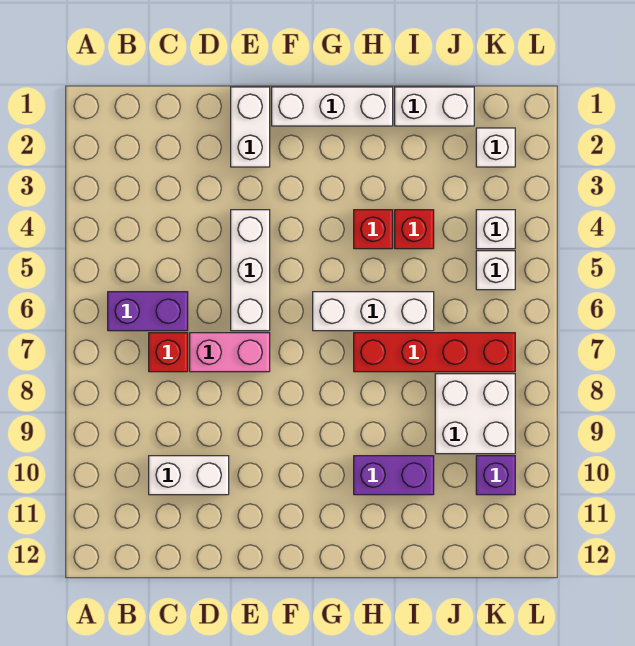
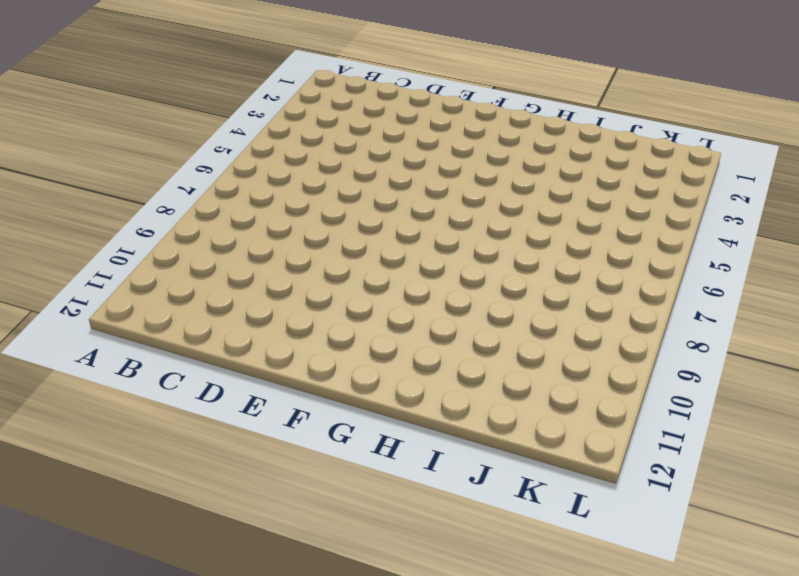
none -> purple 1x2 brick [108,292,188,331]
none -> red 1x1 brick [149,333,188,372]
none -> white 1x2 brick [149,456,229,495]

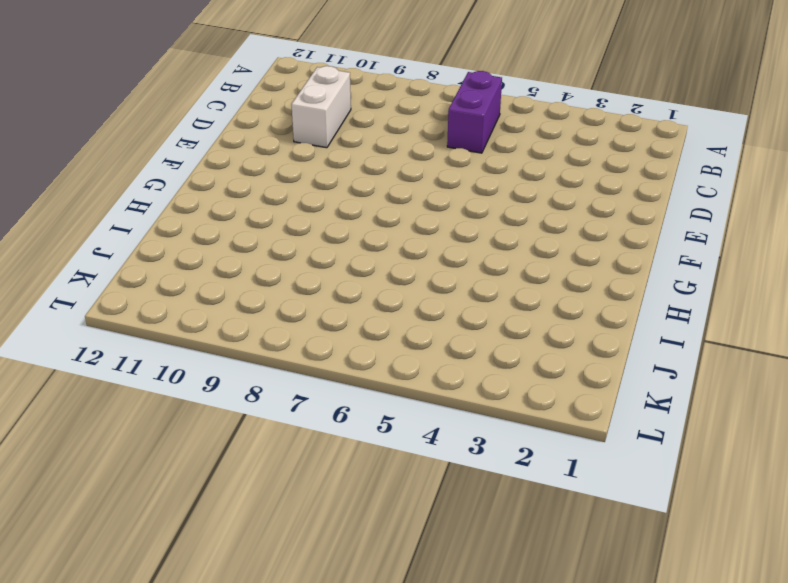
none -> red 1x1 brick [149,333,188,372]
none -> pink 1x2 brick [190,333,270,372]
none -> white 1x2 brick [231,87,270,167]

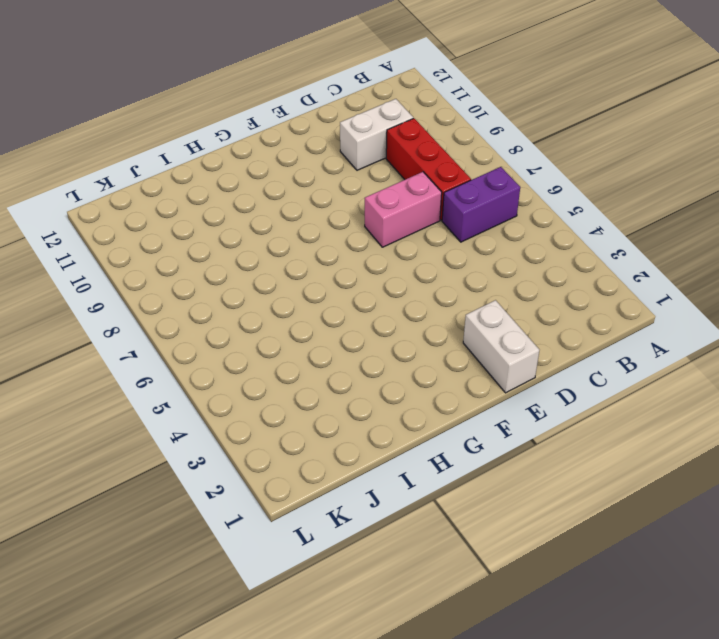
red 1x3 brick [386,118,471,220] -> red 1x1 brick [149,333,188,372]
none -> white 1x3 brick [231,210,270,331]
none -> white 1x3 brick [272,87,393,126]
none -> white 1x3 brick [313,292,434,331]

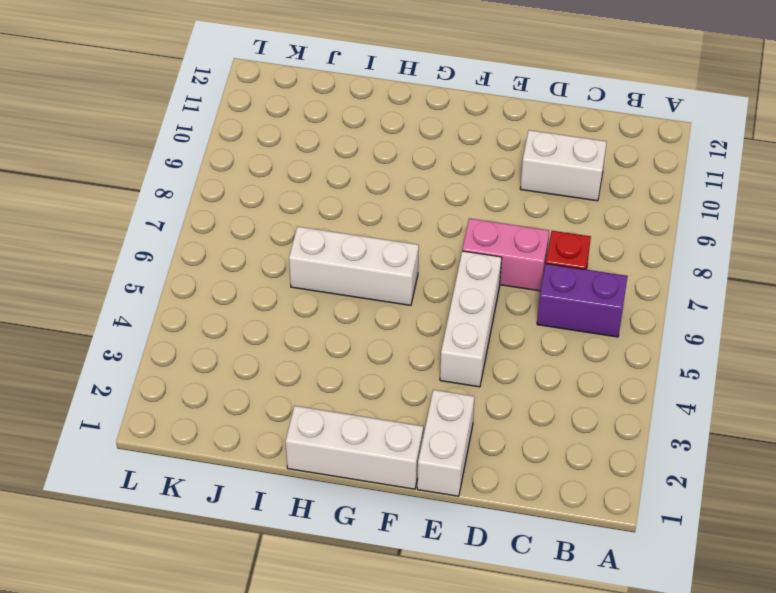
none -> red 1x1 brick [354,210,393,249]
none -> red 1x4 brick [354,333,515,372]
none -> purple 1x2 brick [354,456,434,495]

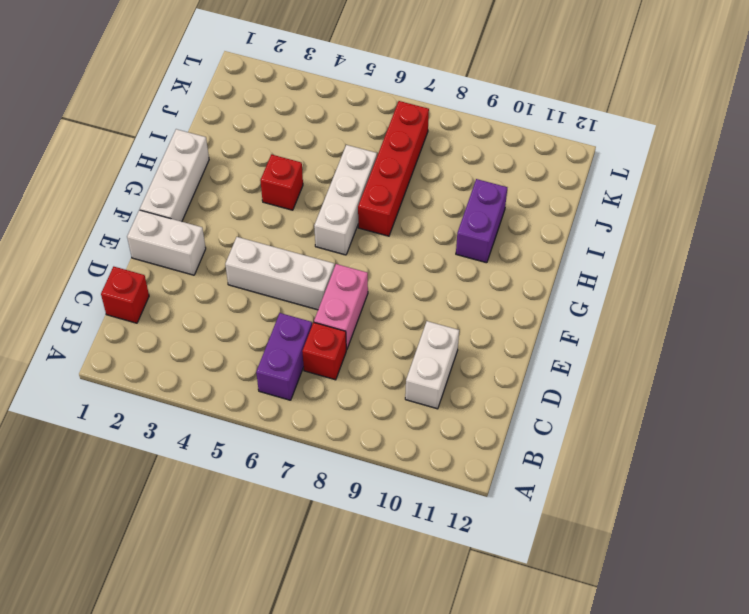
red 1x1 brick [101,267,149,323] -> red 1x1 brick moved to [395,210,434,249]
none -> white 1x2 brick [395,87,474,126]
none -> white 2x2 brick [435,374,515,454]
none -> white 1x1 brick [476,128,515,167]

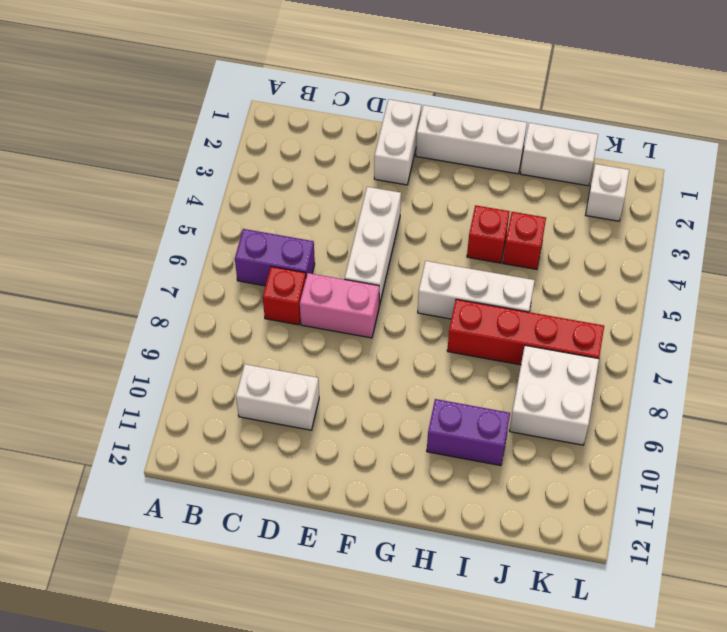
none -> white 1x1 brick [476,210,515,249]
none -> white 1x1 brick [476,251,515,290]
none -> purple 1x1 brick [476,456,515,495]

